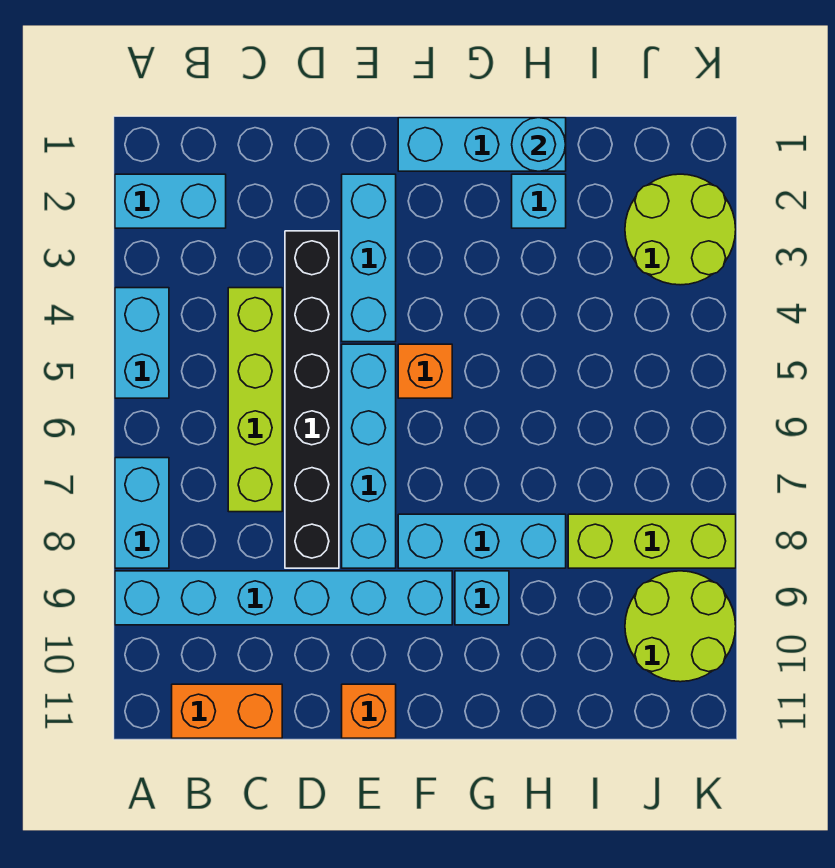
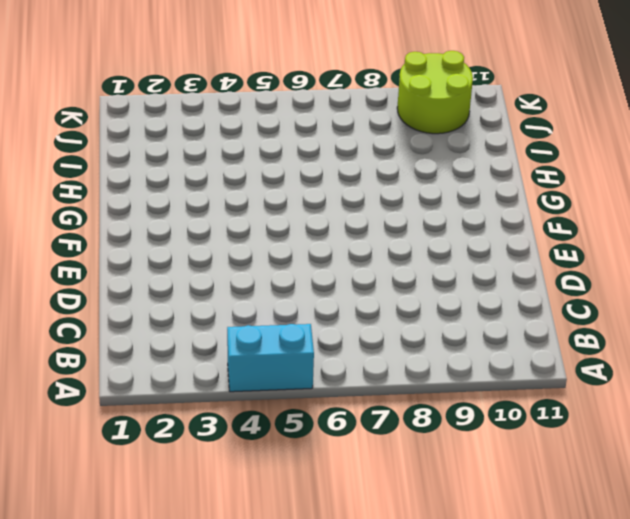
none -> cyan 1x2 brick [115,174,226,228]
none -> cyan 1x2 brick [115,458,169,568]
none -> cyan 1x6 brick [115,571,452,625]

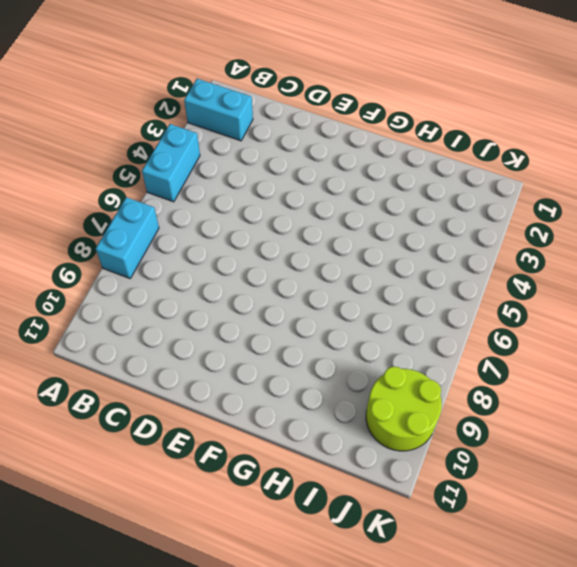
none -> cyan 1x6 brick [115,571,452,625]
none -> orange 1x2 brick [172,684,282,738]
none -> lime 1x4 brick [228,288,282,512]

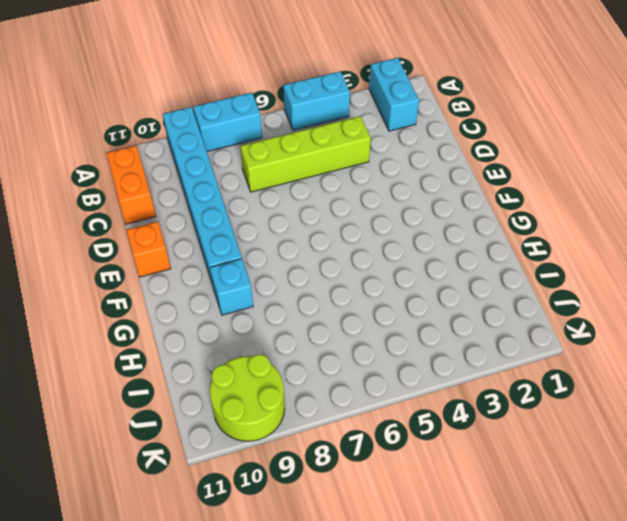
none -> black 1x6 brick [285,231,339,568]
none -> cyan 1x3 brick [342,174,396,342]
none -> cyan 1x4 brick [342,344,396,568]

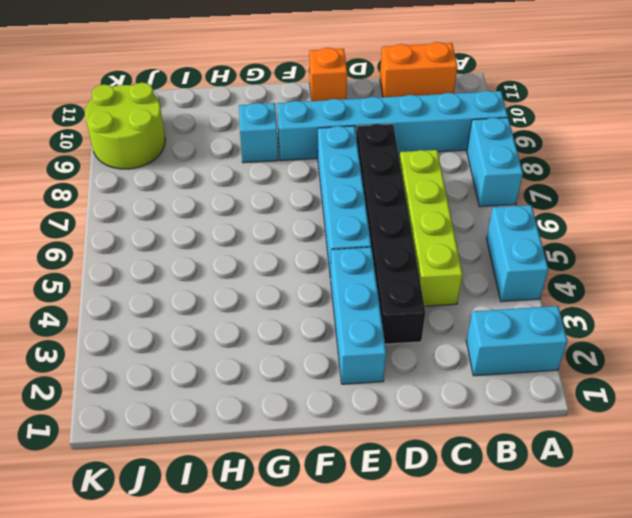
none -> cyan 1x3 brick [398,118,566,171]
none -> orange 1x1 brick [398,344,452,398]
none -> cyan 1x3 brick [398,514,566,568]

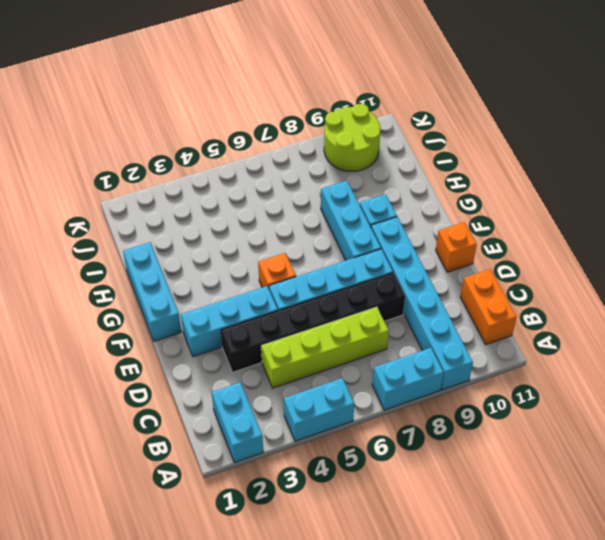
none -> cyan 1x1 brick [512,174,566,228]
none -> lime 1x3 brick [568,514,736,568]
none -> lime 2x2 round brick [625,174,736,285]

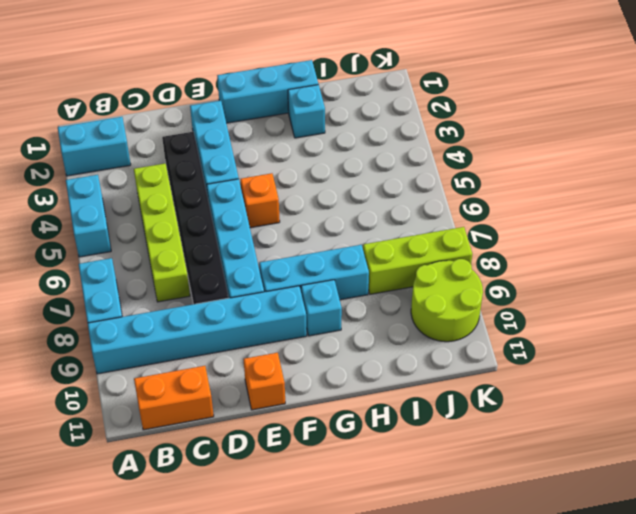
none -> lime 2x2 round brick [625,174,736,285]
none -> cyan 1x1 round brick [512,118,566,171]

